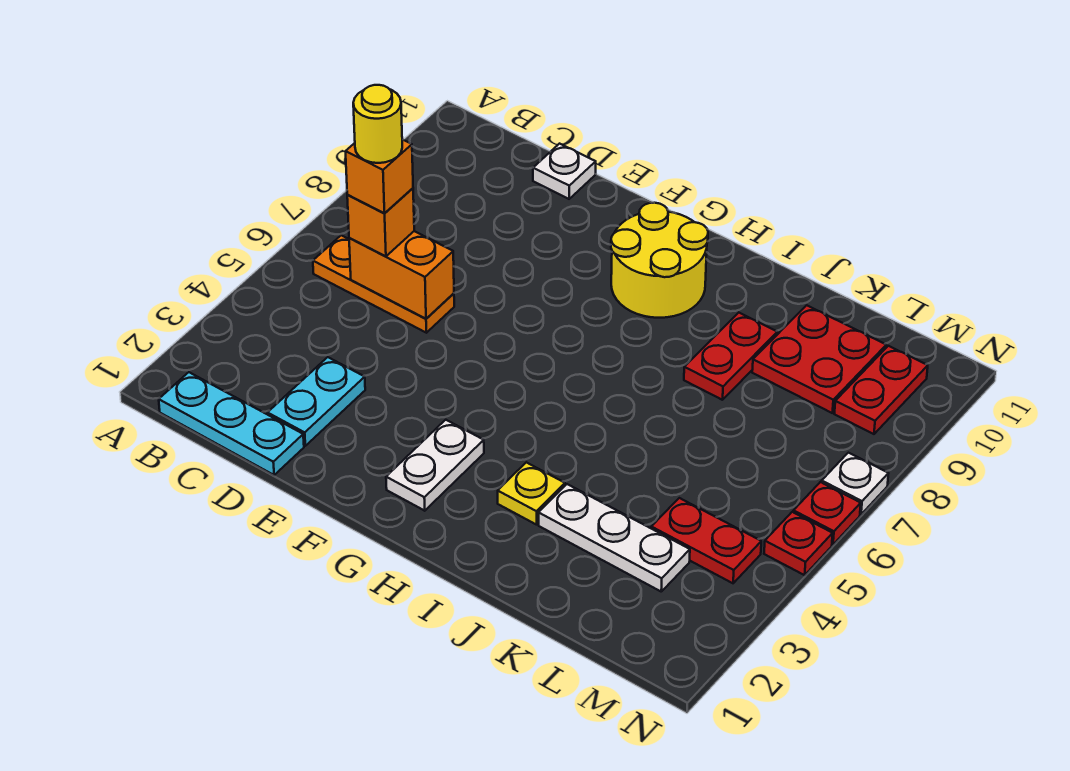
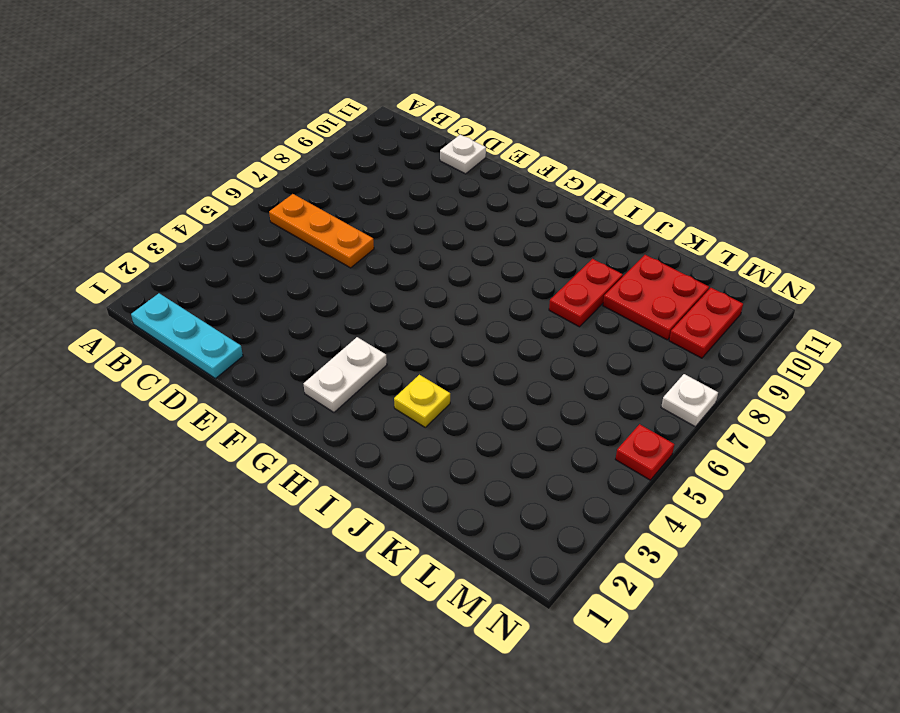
none -> cyan 1x2 plate [268,357,365,446]
none -> yellow 2x2 round brick [611,203,708,318]
none -> white 1x3 plate [539,484,690,591]

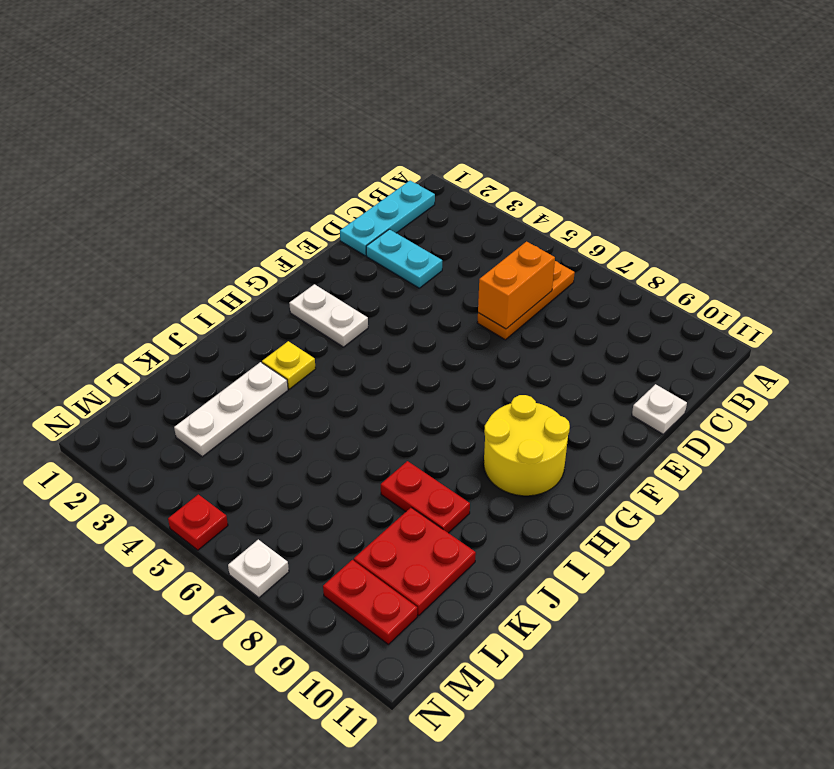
none -> red 1x2 plate [651,498,761,583]
none -> red 1x1 plate [793,482,861,545]
none -> orange 1x1 brick [347,188,414,257]

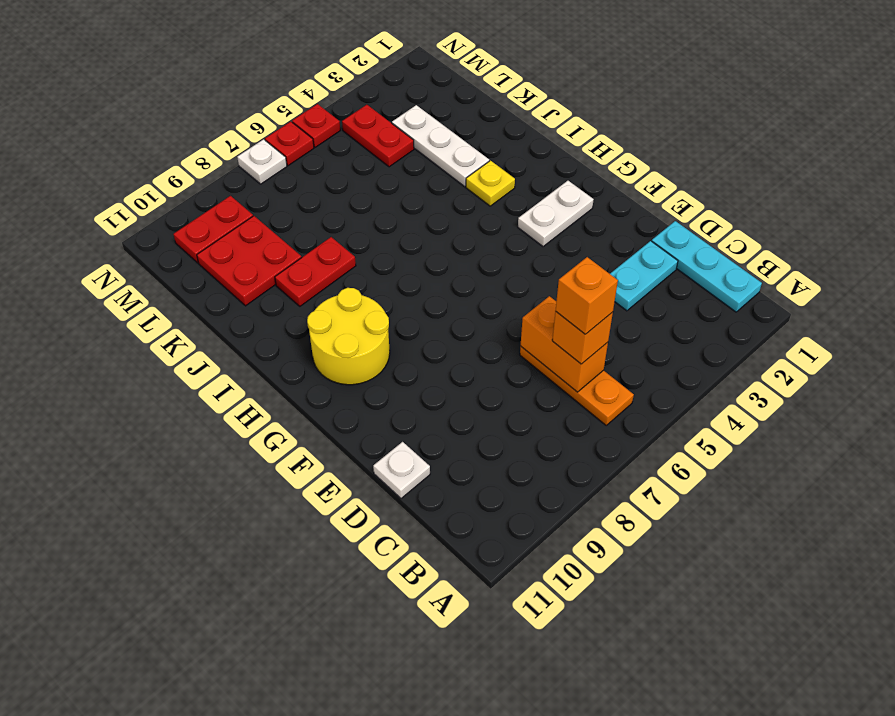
none -> yellow 1x1 round brick [353,85,402,163]

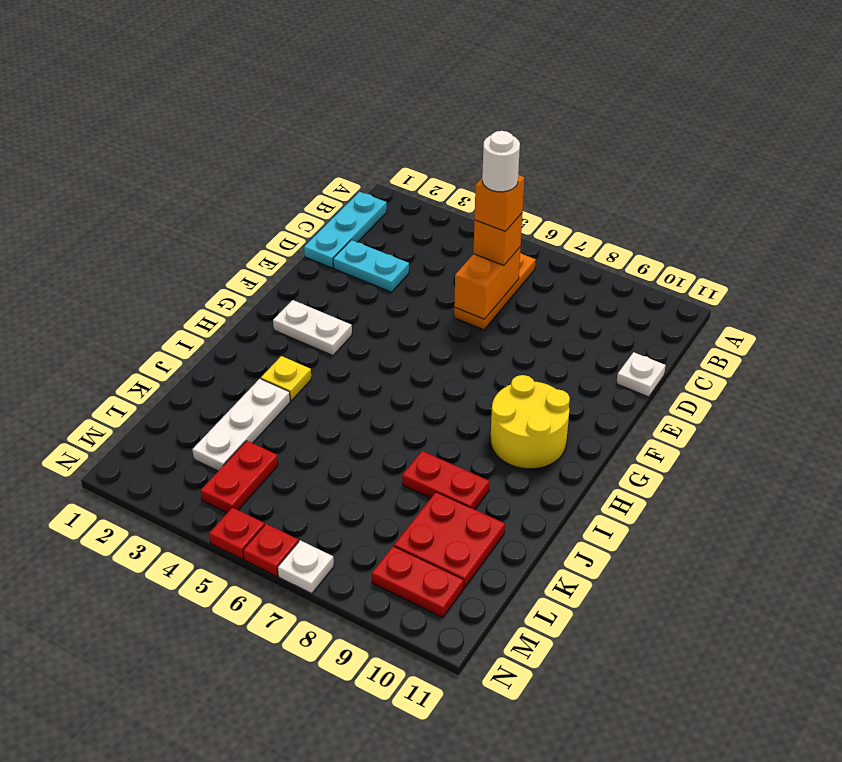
white 1x1 round brick [482,131,520,192] -> yellow 1x1 round brick [353,85,402,163]

